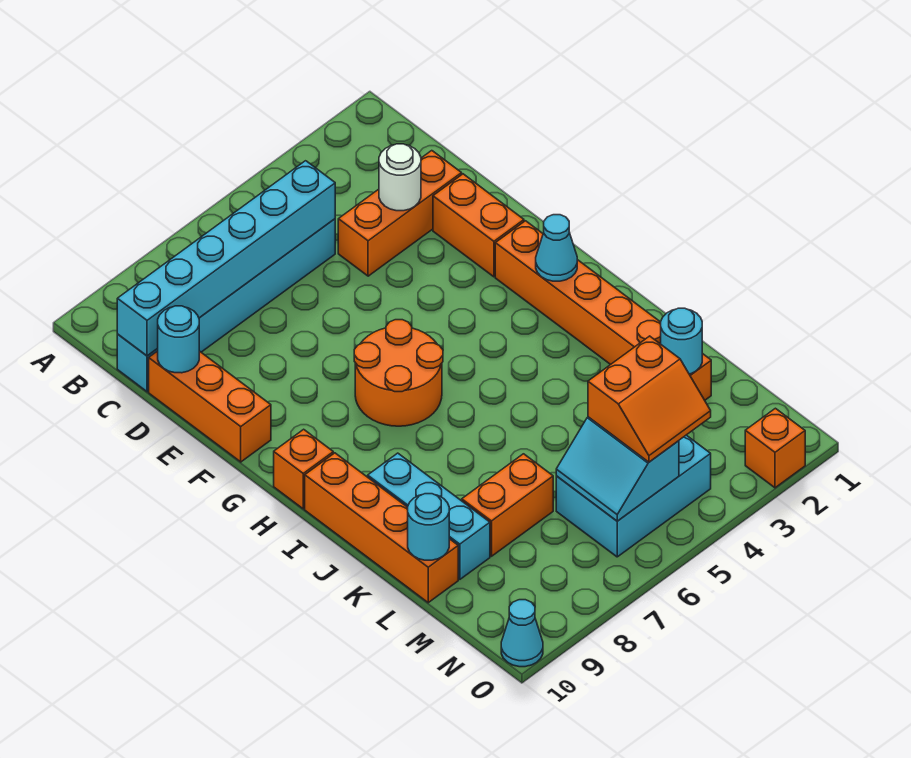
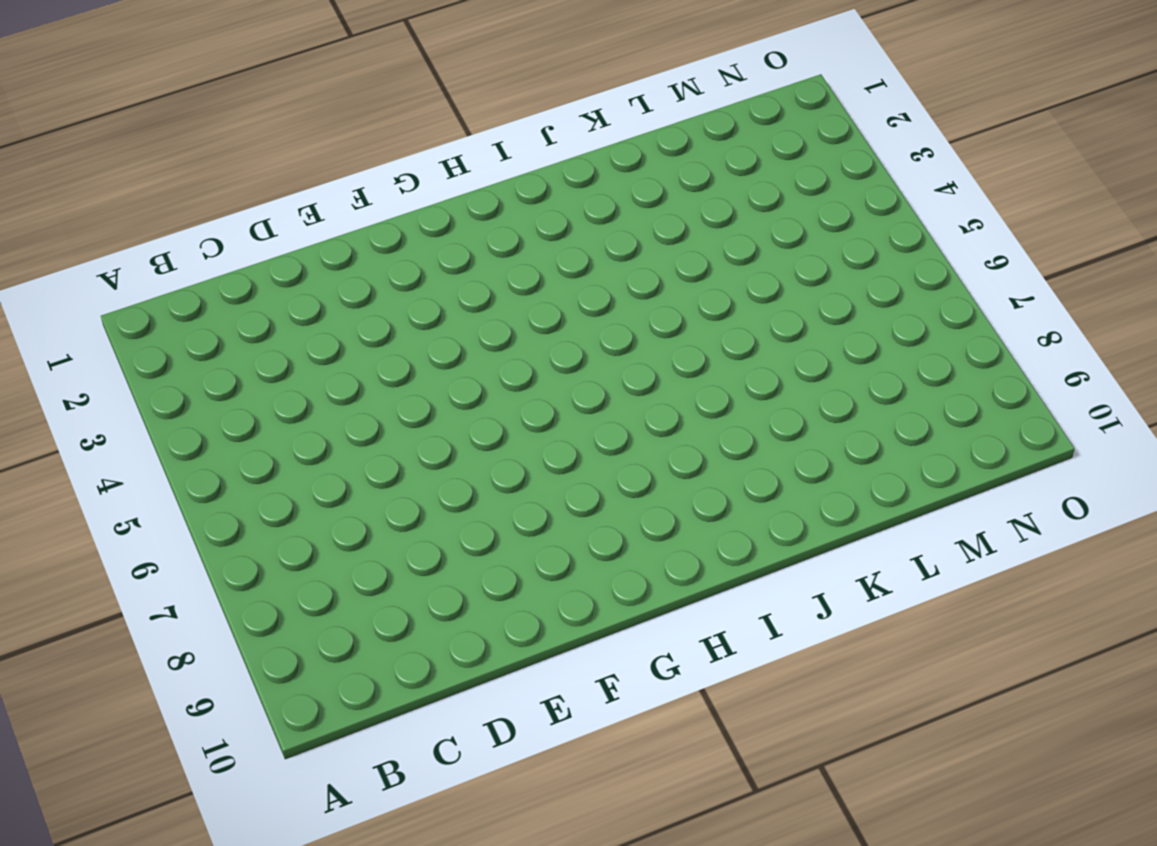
none -> cyan 1x6 brick [117,219,335,392]
none -> orange 1x3 brick [338,151,462,276]
none -> orange 1x3 brick [149,351,271,462]

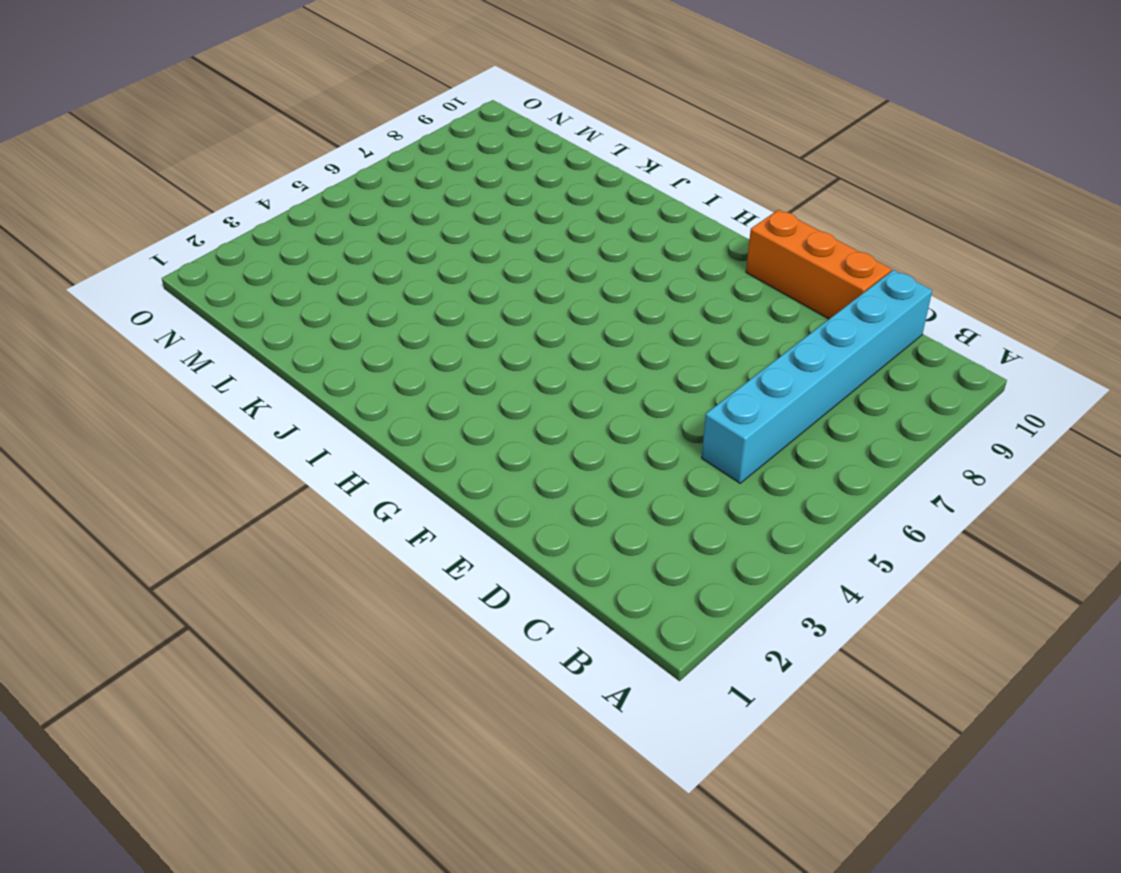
none -> orange 1x3 brick [338,151,462,276]
none -> orange 1x2 brick [433,174,524,277]
none -> orange 1x6 brick [495,221,711,400]

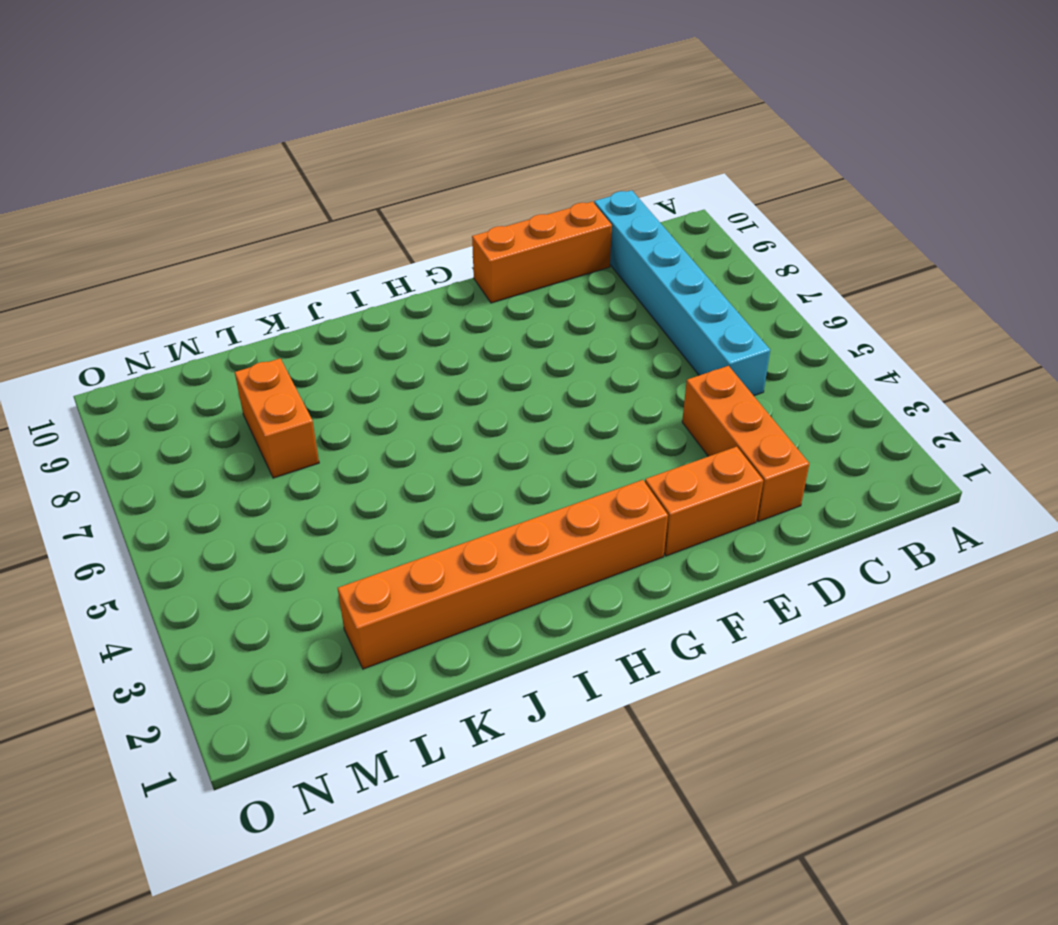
none -> orange 2x2 round brick [354,320,443,426]
none -> orange 1x1 brick [274,429,333,509]
none -> orange 1x4 brick [305,453,458,603]

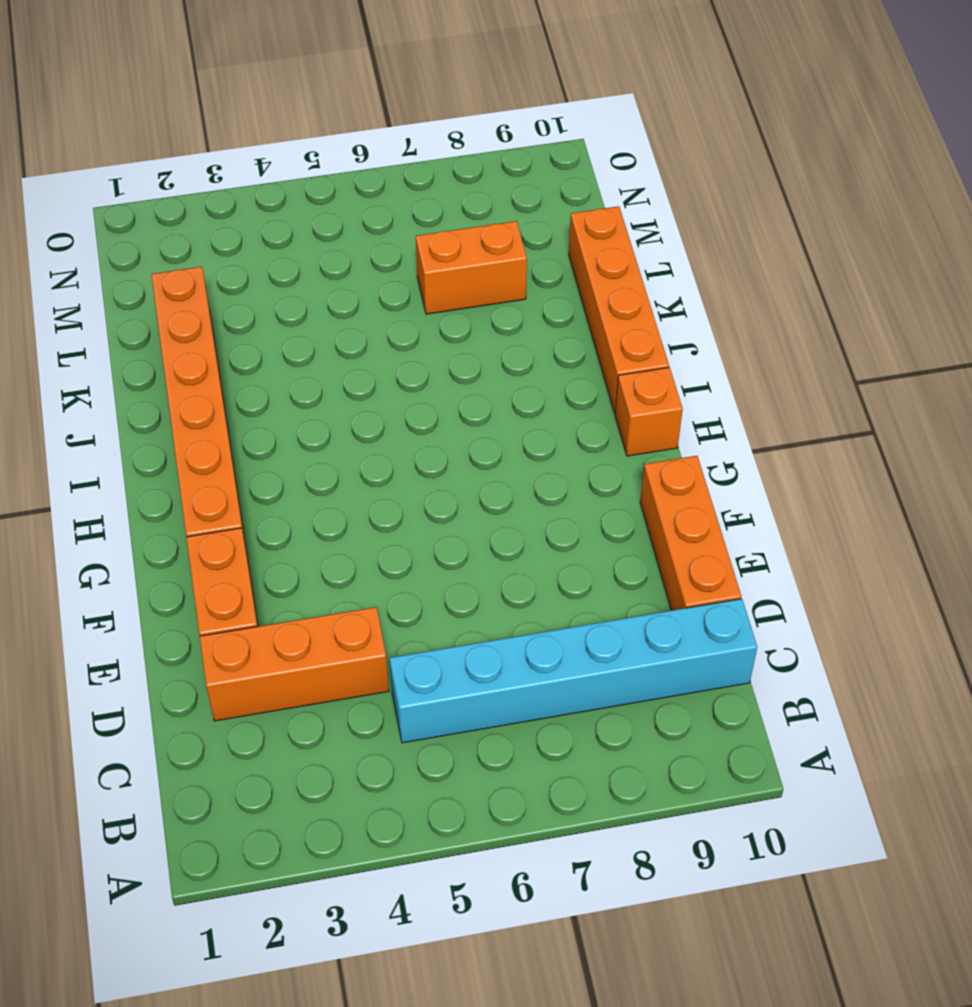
none -> orange 2x2 round brick [354,320,443,426]
none -> cyan 1x3 brick [368,453,490,579]
none -> cyan 2x3 brick [556,435,711,557]

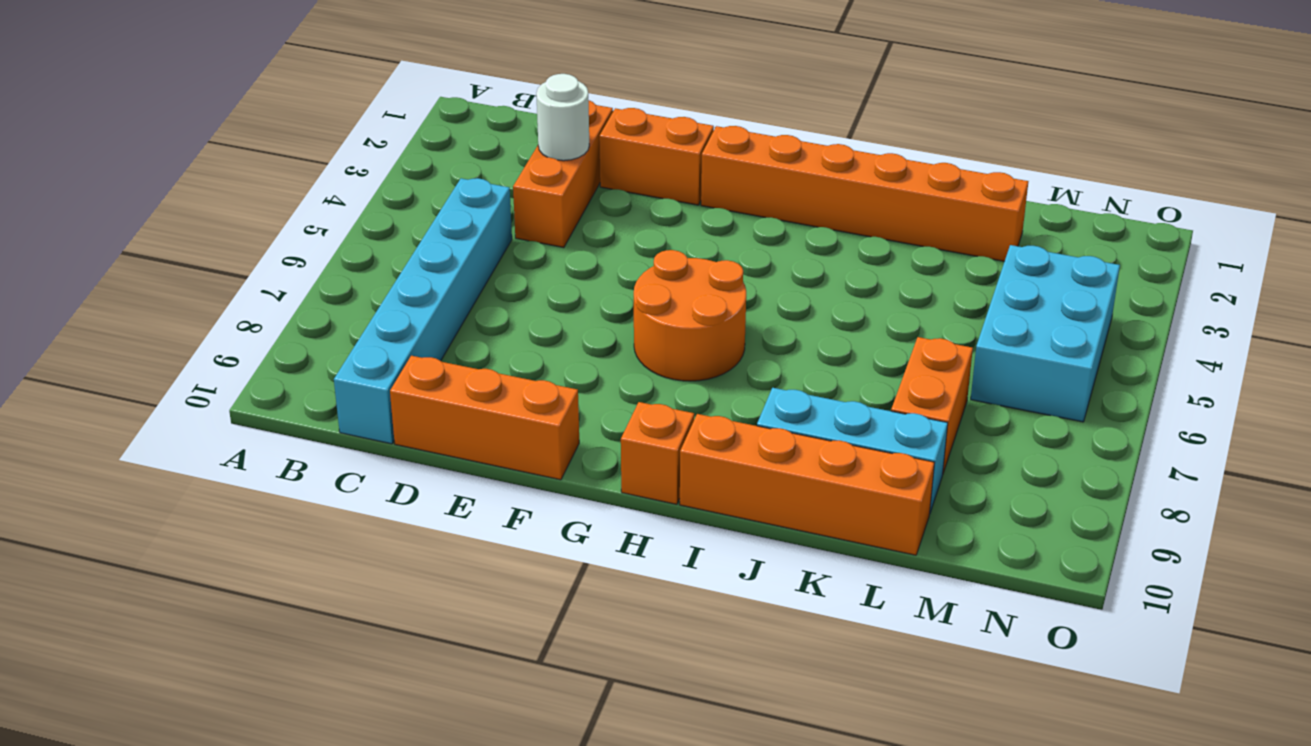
none -> orange 1x1 brick [745,408,805,488]
none -> cyan 1x1 cone [501,600,543,667]
none -> cyan 1x6 brick [117,161,335,356]

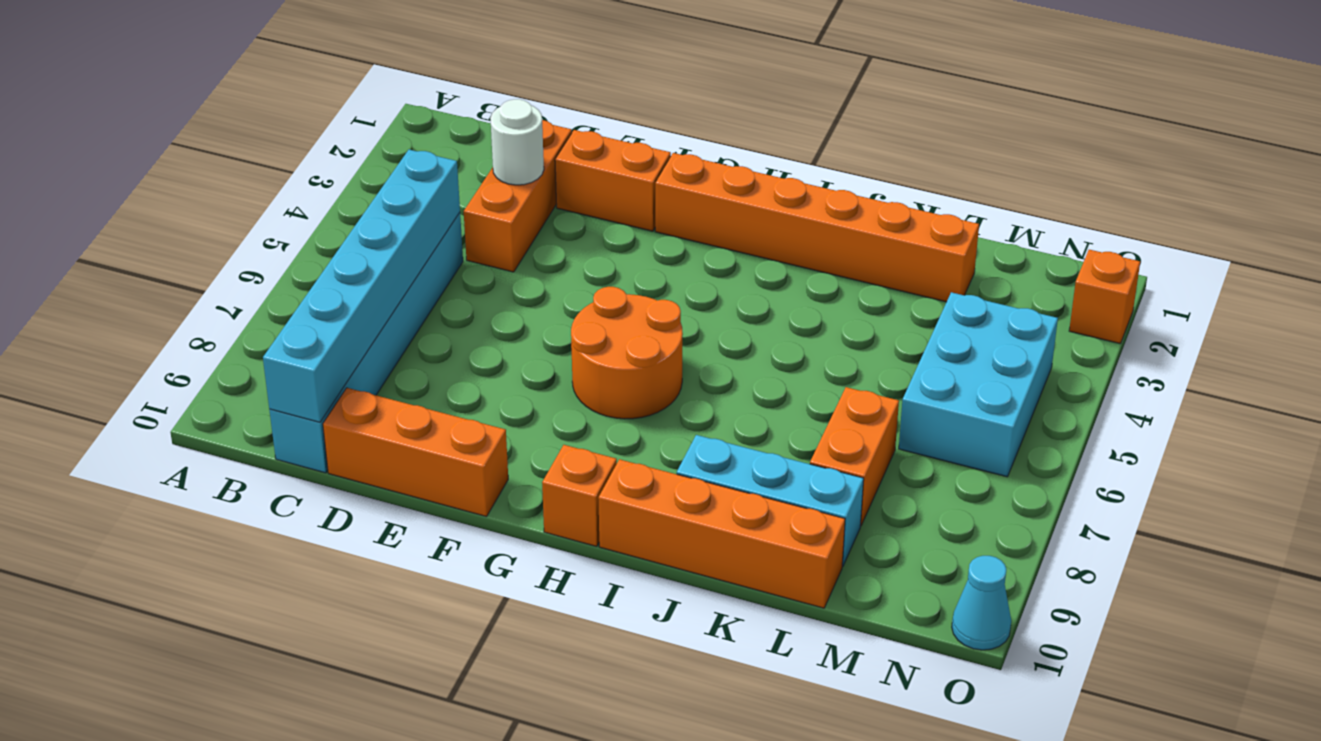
none -> cyan 1x1 round brick [157,306,199,373]
none -> cyan 1x1 cone [536,215,577,281]
none -> cyan 1x1 round brick [661,308,702,374]

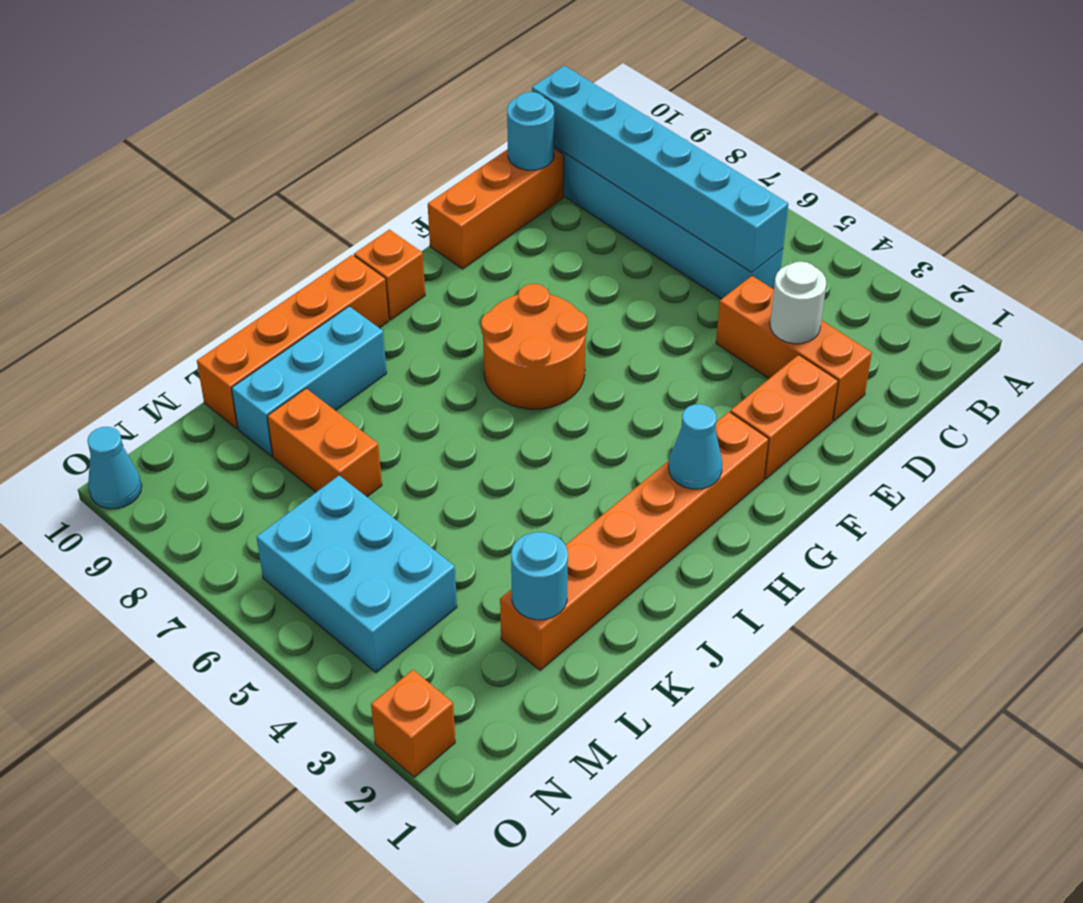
none -> cyan 1x1 round brick [408,494,449,560]
none -> cyan 2x2 slope [556,417,679,521]
none -> orange 2x2 slope [588,336,711,462]

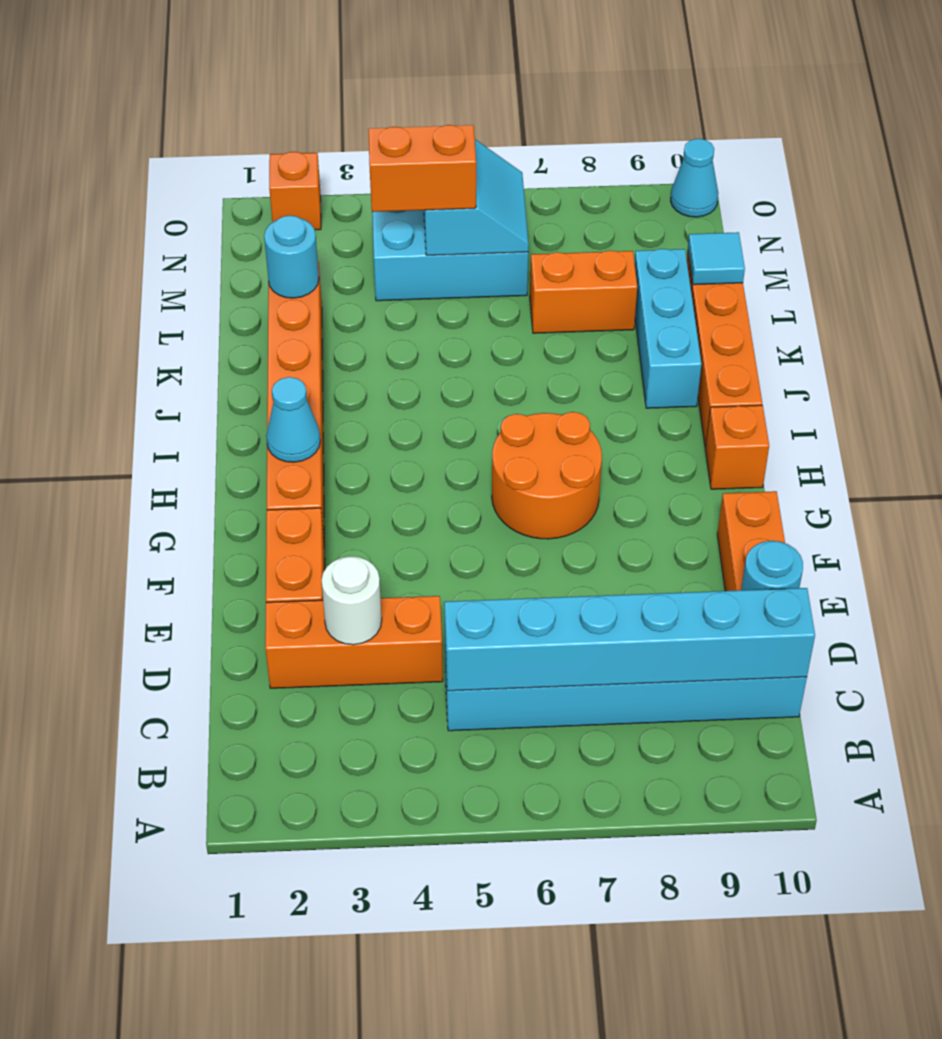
cyan 1x1 tile [688,232,745,285] -> cyan 1x1 round brick [408,494,449,560]

